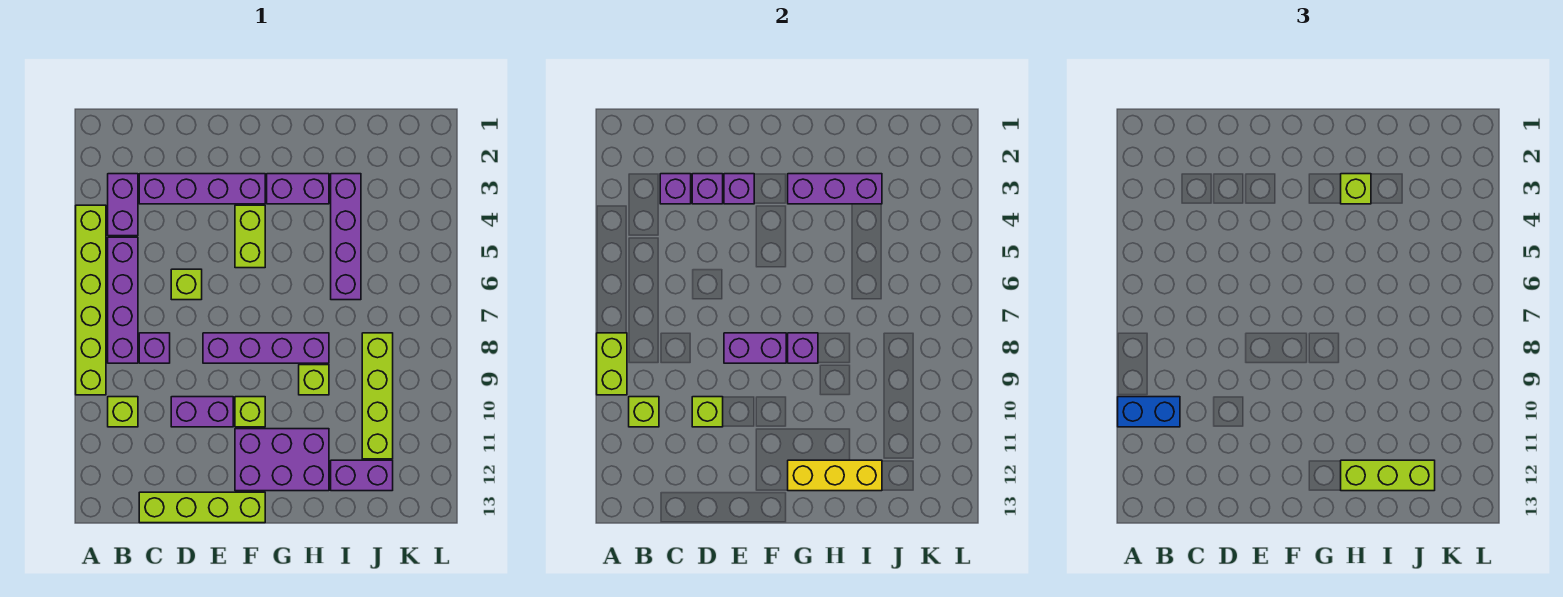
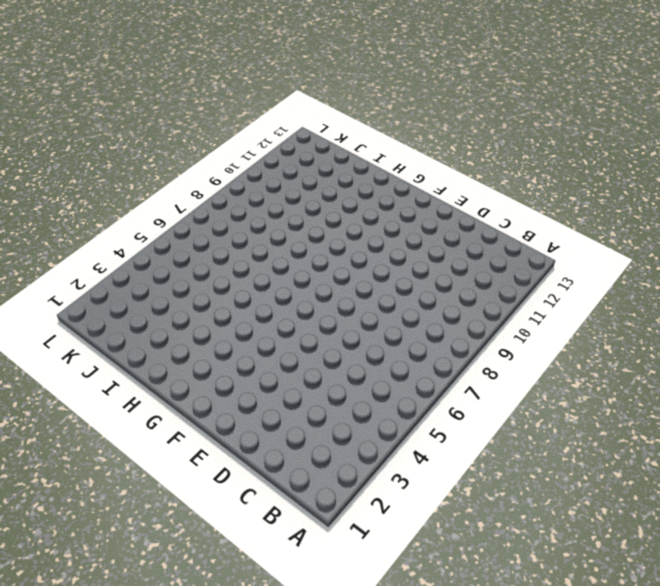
none -> lime 1x6 brick [76,205,106,395]
none -> purple 1x2 brick [108,174,138,236]
none -> purple 1x4 brick [108,237,138,363]
none -> lime 1x1 brick [108,397,138,427]

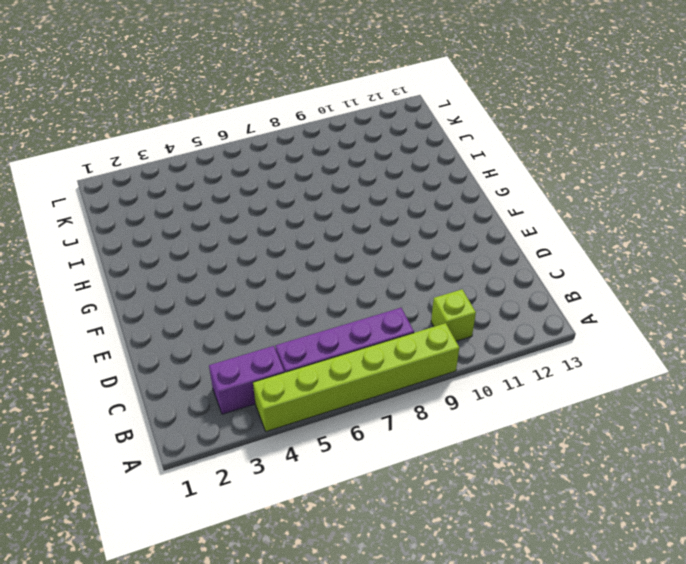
none -> purple 1x4 brick [139,174,265,204]
none -> purple 1x1 brick [139,333,170,363]
none -> lime 1x4 brick [139,492,265,523]
none -> lime 1x1 brick [171,269,202,300]

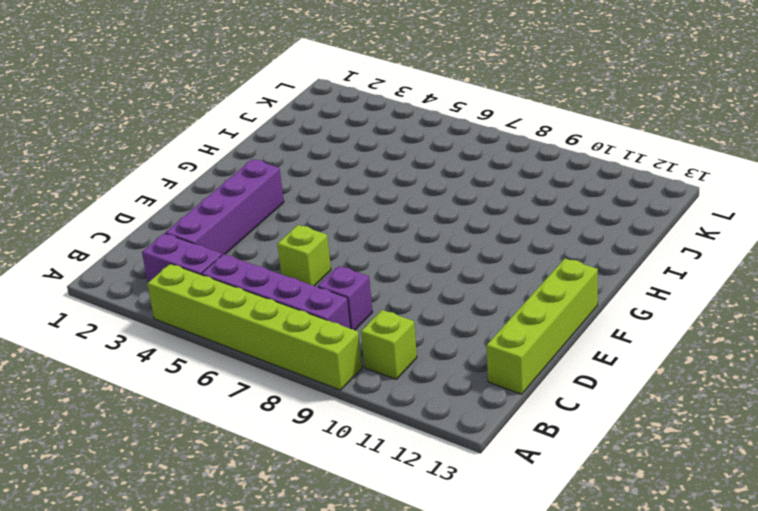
none -> purple 1x2 brick [171,397,233,427]
none -> purple 1x4 brick [203,333,329,363]
none -> lime 1x2 brick [235,205,265,268]
none -> lime 1x1 brick [235,397,265,427]

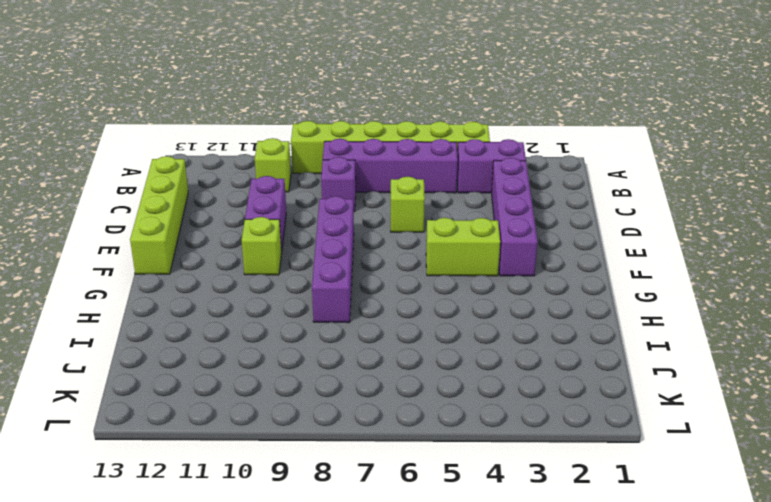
none -> purple 2x3 brick [235,429,329,491]
none -> purple 1x2 brick [267,174,329,204]
none -> lime 1x1 brick [299,365,329,395]
none -> purple 1x4 brick [331,174,361,300]

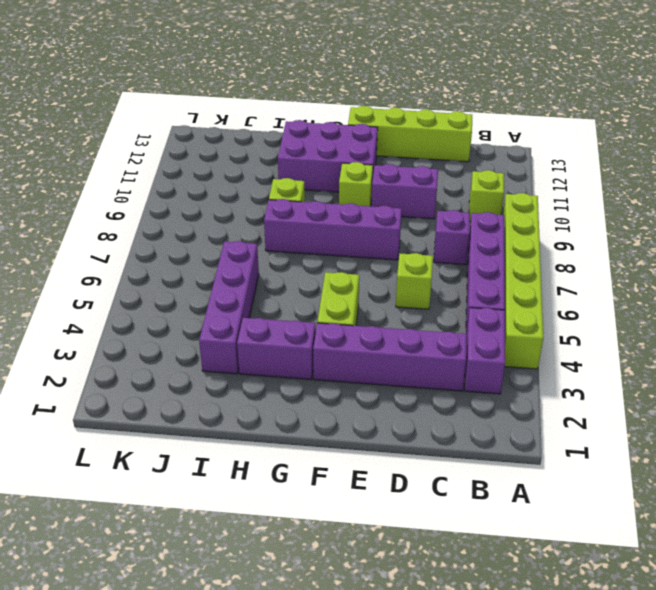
none -> purple 1x2 brick [331,460,393,491]
none -> lime 1x4 brick [362,333,393,459]
none -> lime 1x2 brick [597,333,627,395]
none -> lime 1x1 brick [629,397,659,427]

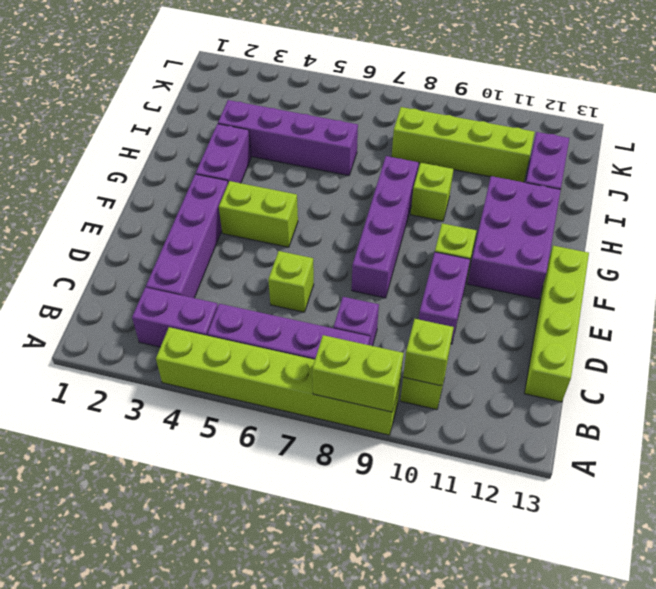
none -> purple 1x1 brick [660,174,691,204]
none -> purple 1x1 brick [692,174,723,204]
none -> lime 1x1 brick [692,397,723,427]
none -> purple 1x1 brick [724,174,754,204]

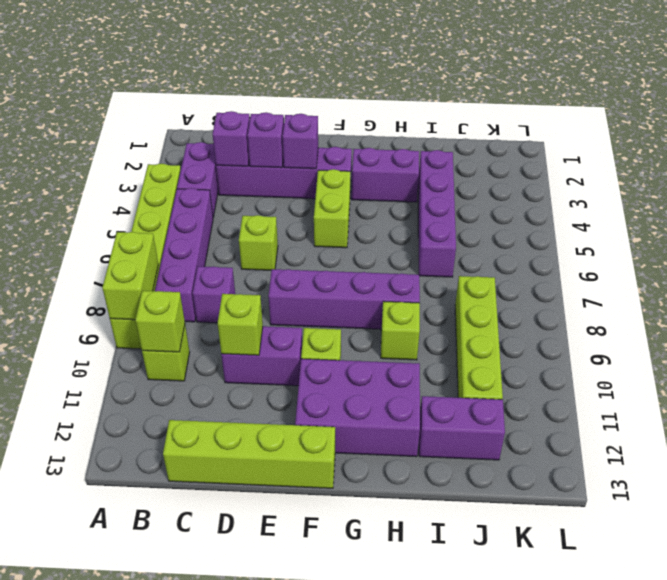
none -> purple 1x2 brick [724,333,786,363]
none -> purple 1x3 brick [788,174,882,204]
none -> purple 1x1 brick [788,333,818,363]
none -> yellow 1x3 brick [788,460,882,491]

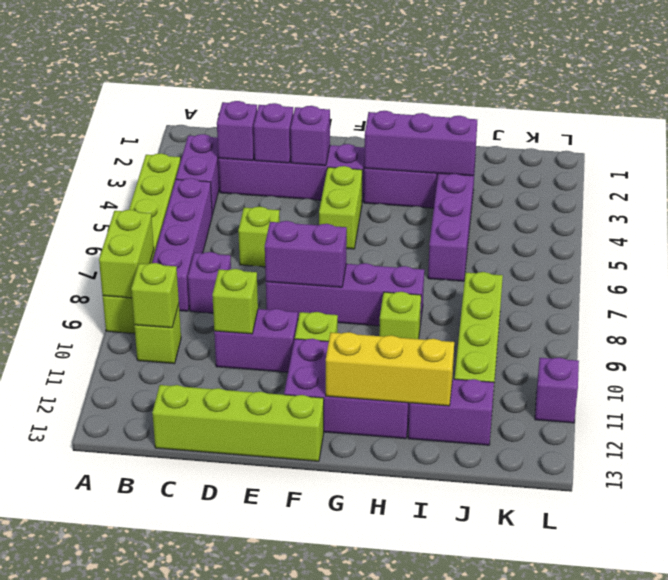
purple 1x1 brick [535,358,579,423] -> purple 1x1 brick moved to [788,333,818,363]
none -> blue 1x2 brick [1118,397,1180,427]
none -> lime 1x1 brick [1341,174,1371,204]
none -> lime 1x3 brick [1341,460,1435,491]

